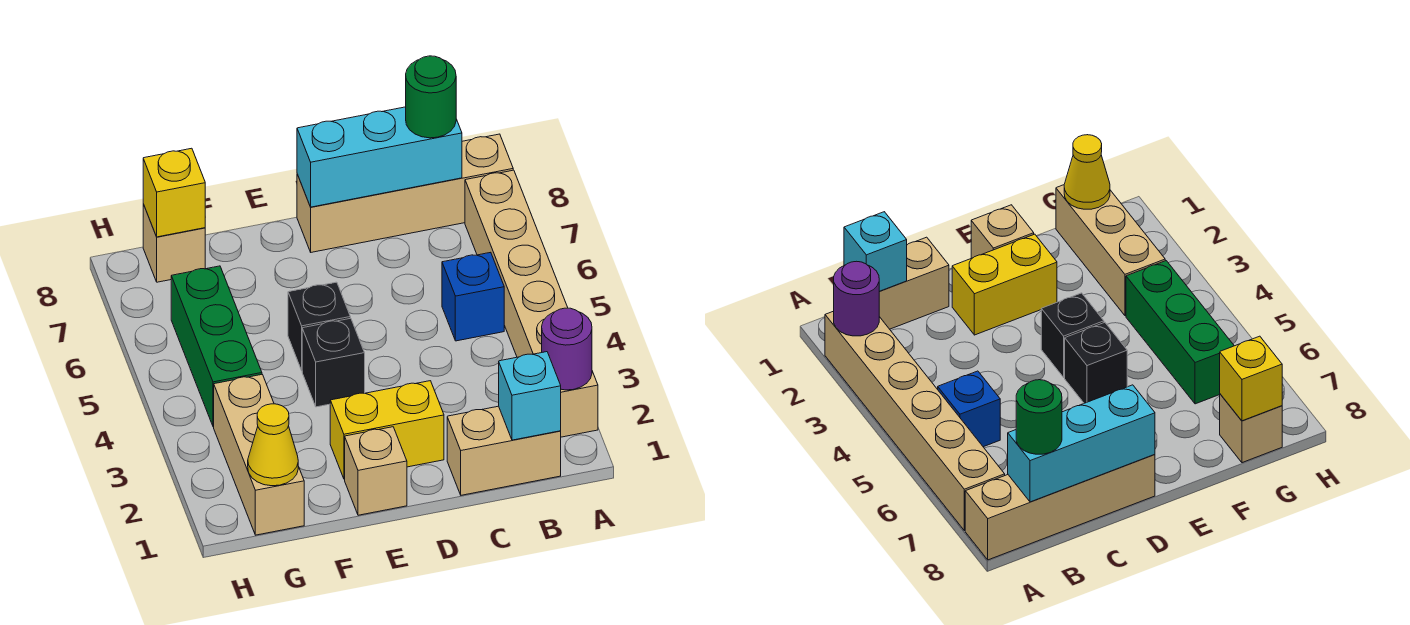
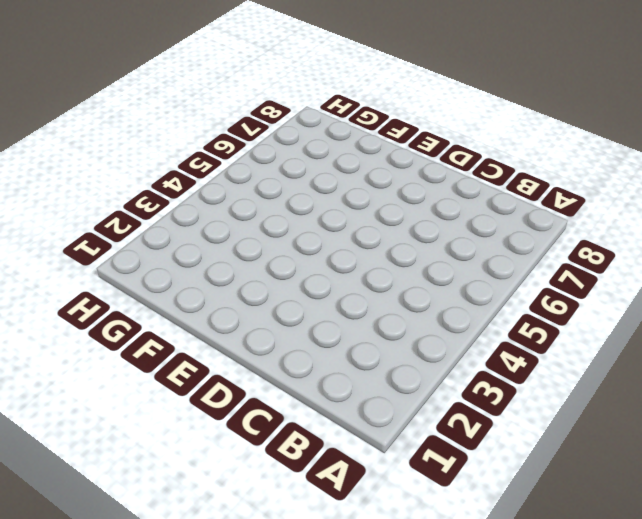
none -> tan 1x6 brick [465,170,598,437]
none -> tan 1x4 brick [297,134,513,252]
none -> tan 1x2 brick [447,406,561,495]

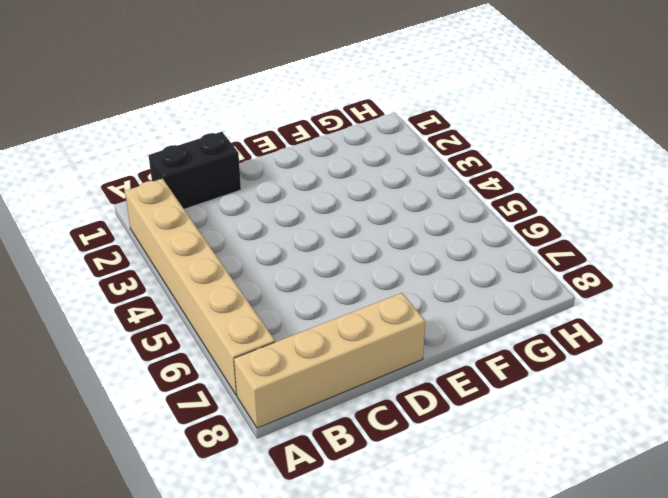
black 1x2 brick [149,132,241,209] -> tan 1x2 brick [447,406,561,495]
none -> blue 1x1 brick [442,252,504,341]
none -> yellow 1x2 brick [330,381,444,479]
none -> tan 1x1 brick [345,427,407,515]

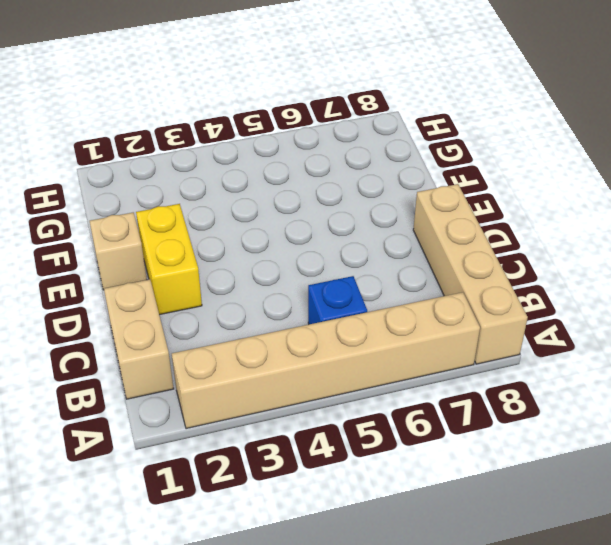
none -> black 1x1 brick [302,318,365,407]
none -> black 1x1 brick [288,282,350,370]
none -> tan 1x3 brick [214,375,304,535]

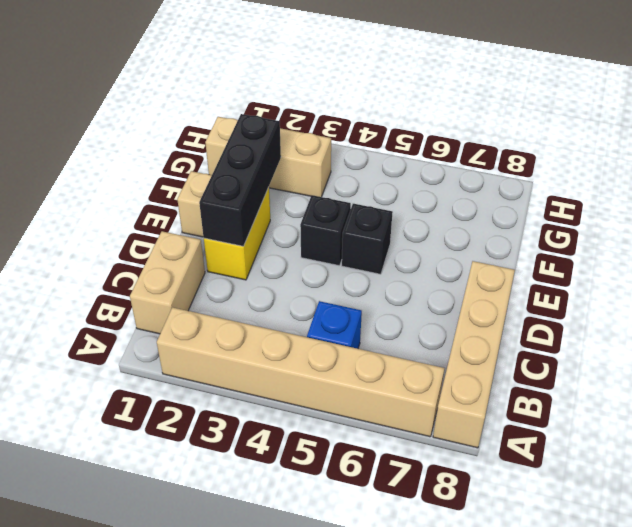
black 1x3 brick [199,114,281,246] -> none
none -> green 1x3 brick [171,266,262,427]
none -> tan 1x1 brick [143,204,205,282]
none -> purple 1x1 round brick [542,308,592,390]

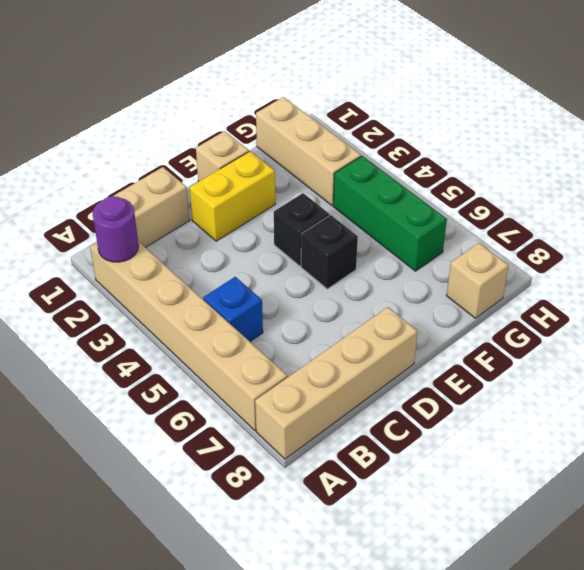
none -> cyan 1x1 brick [499,352,561,440]
none -> cyan 1x3 brick [297,107,462,207]
none -> yellow 1x1 cone [248,404,298,486]

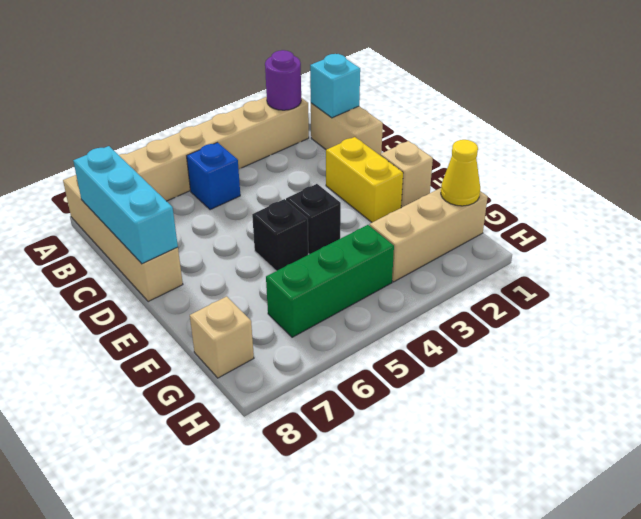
none -> yellow 1x1 brick [143,148,205,237]
none -> green 1x1 round brick [406,56,456,138]

